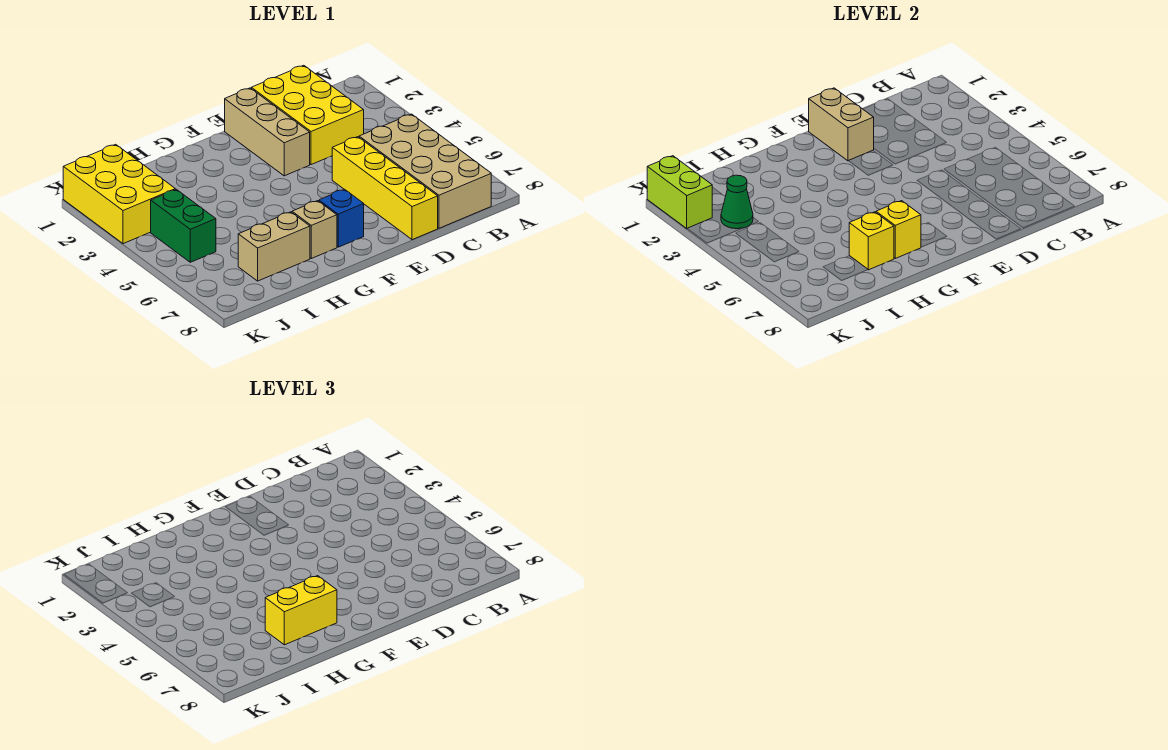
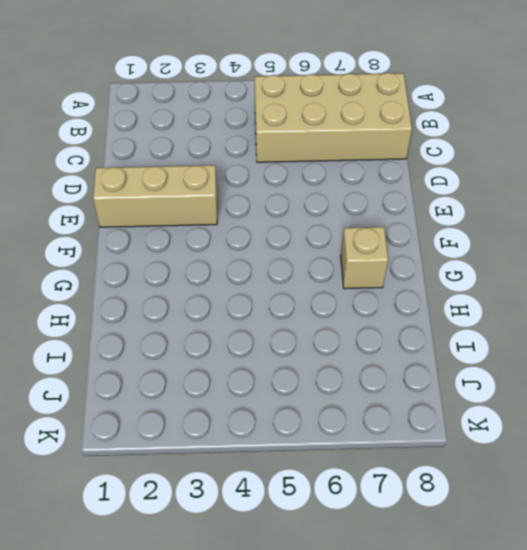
none -> yellow 2x3 brick [251,65,364,165]
none -> yellow 1x4 brick [332,137,438,240]
none -> blue 1x1 brick [319,189,364,247]

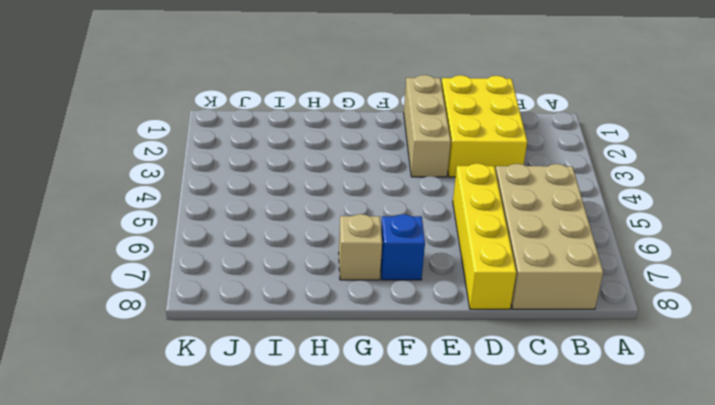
none -> tan 1x2 brick [238,212,310,281]
none -> yellow 2x3 brick [63,144,175,244]
none -> green 1x2 brick [151,189,216,262]

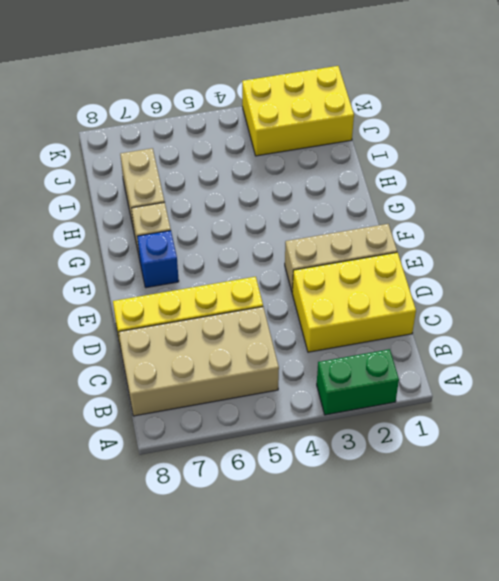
green 1x2 brick [317,349,399,415] -> green 1x2 brick moved to [151,189,216,262]
none -> tan 1x2 brick [809,88,874,161]
none -> yellow 1x1 brick [876,201,921,258]
none -> yellow 1x1 brick [849,212,894,270]

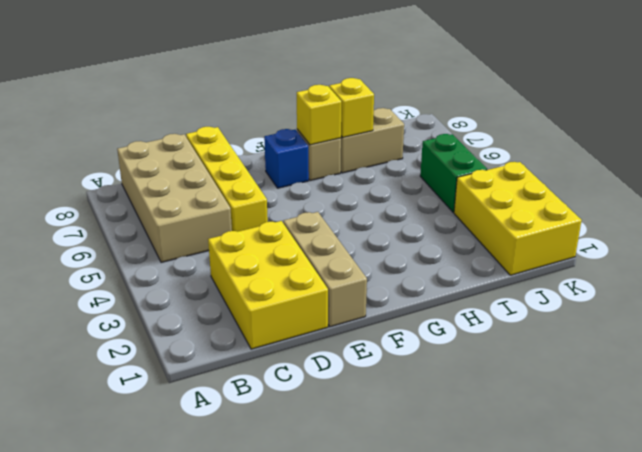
none -> tan 1x2 brick [809,88,874,161]
none -> green 1x1 cone [721,175,753,229]
none -> lime 1x2 brick [647,156,712,228]

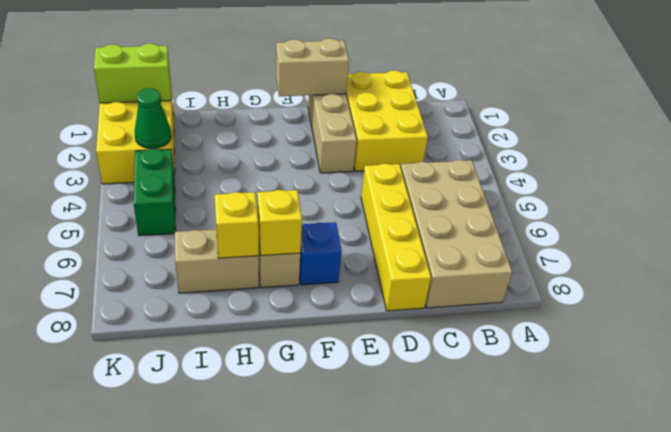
tan 1x2 brick [276,38,349,96] -> tan 1x2 brick turned to [809,88,874,161]
lime 1x2 brick [94,43,171,103] -> lime 1x2 brick turned to [647,156,712,228]
none -> yellow 1x2 brick [265,576,337,645]

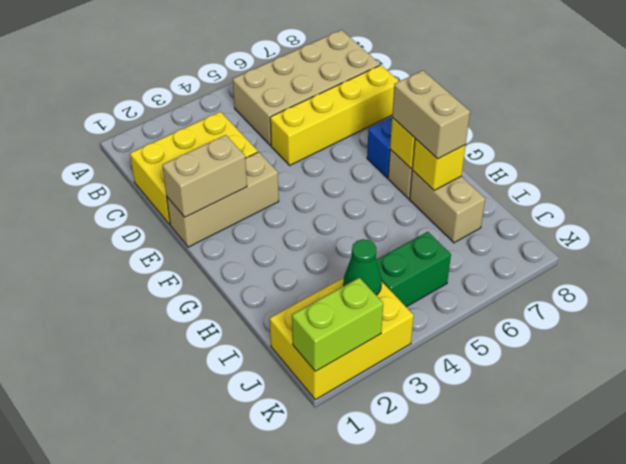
tan 1x2 brick [392,70,470,159] -> yellow 1x2 brick [265,576,337,645]

